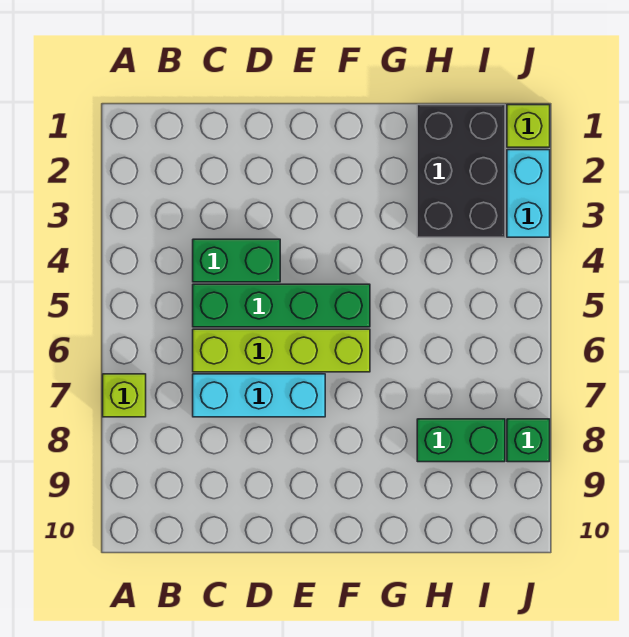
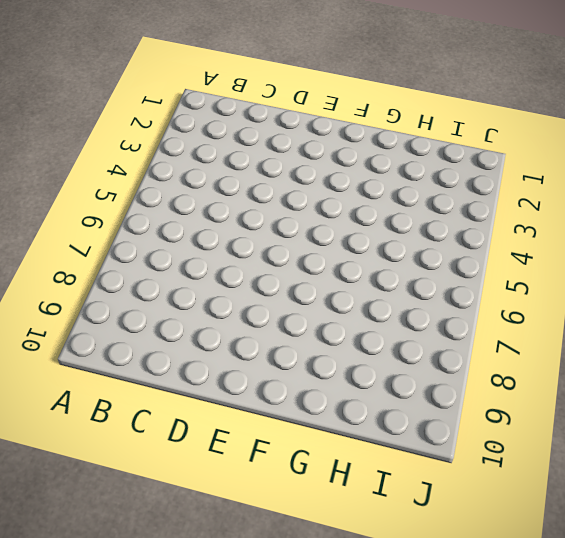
none -> lime 1x1 brick [103,374,146,417]
none -> green 1x2 brick [193,239,280,282]

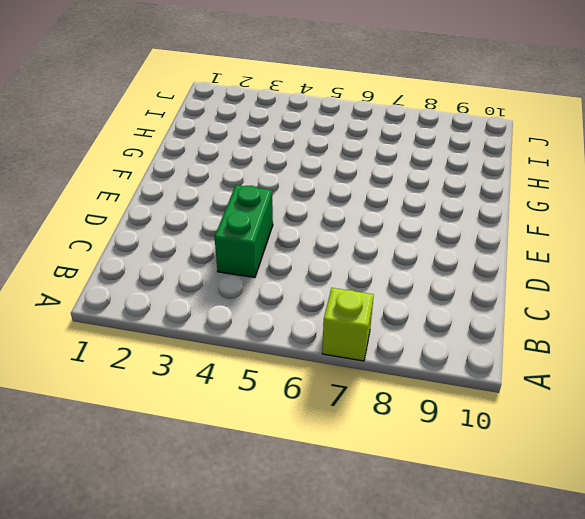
none -> green 1x4 brick [193,284,370,327]
none -> lime 1x4 brick [193,329,370,372]

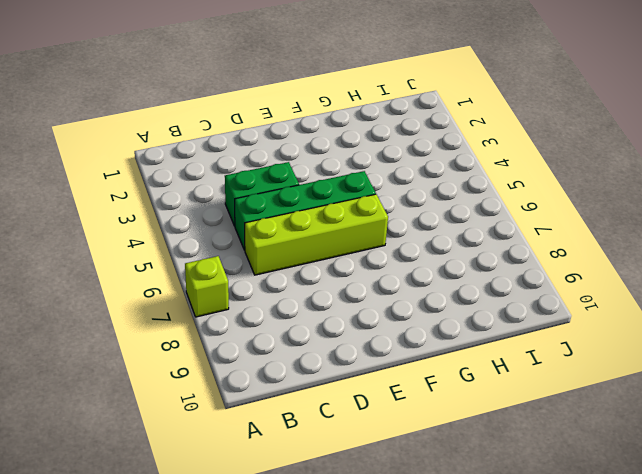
none -> cyan 1x3 brick [193,374,325,417]
none -> black 2x3 brick [417,105,505,237]

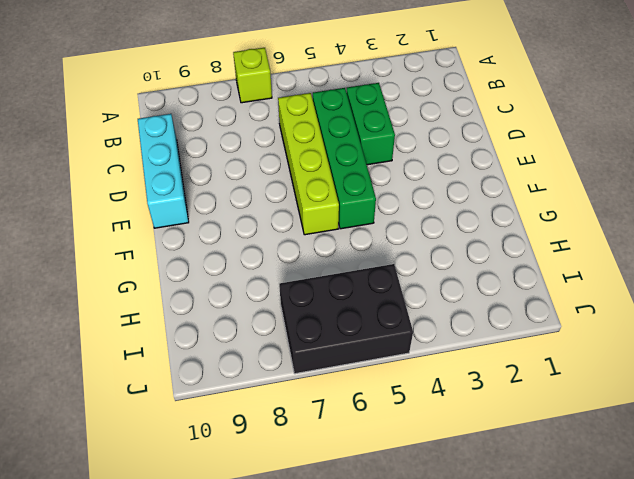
cyan 1x3 brick [138,114,189,228] -> cyan 1x3 brick moved to [193,374,325,417]
black 2x3 brick [279,264,413,374] -> black 2x3 brick moved to [417,105,505,237]
none -> green 1x2 brick [417,419,505,462]
none -> lime 1x1 brick [507,105,550,147]

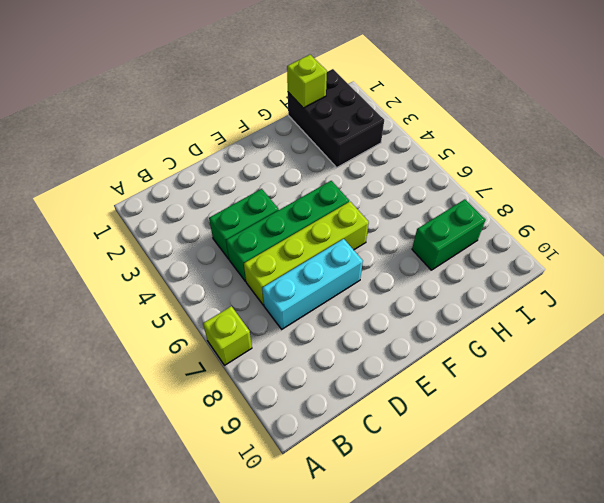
lime 1x1 brick [287,55,327,108] -> lime 1x1 brick moved to [507,105,550,147]
none -> cyan 1x2 brick [507,150,550,237]
none -> green 1x1 brick [507,419,550,462]

